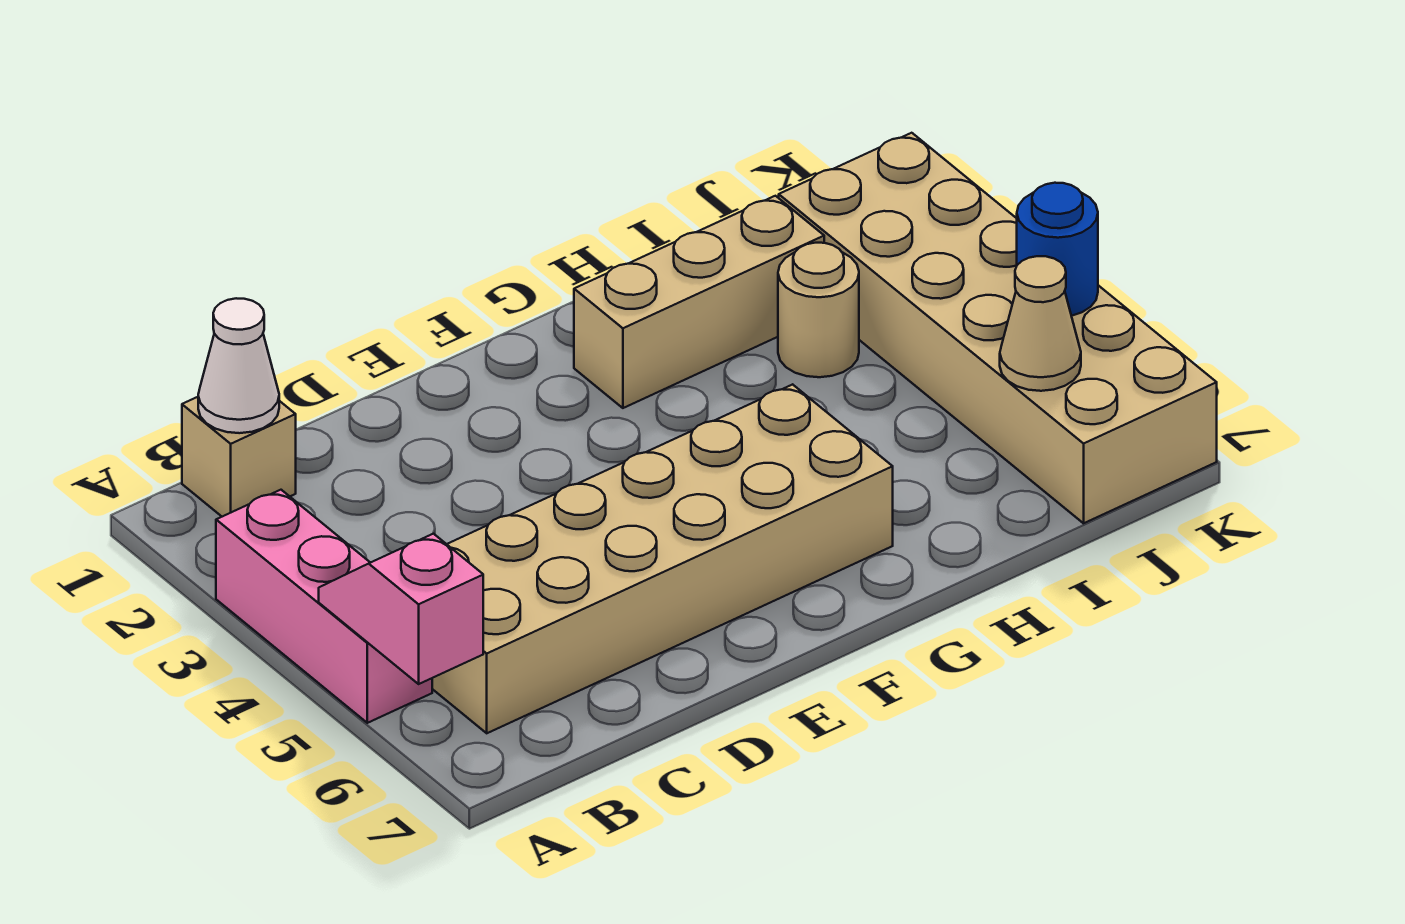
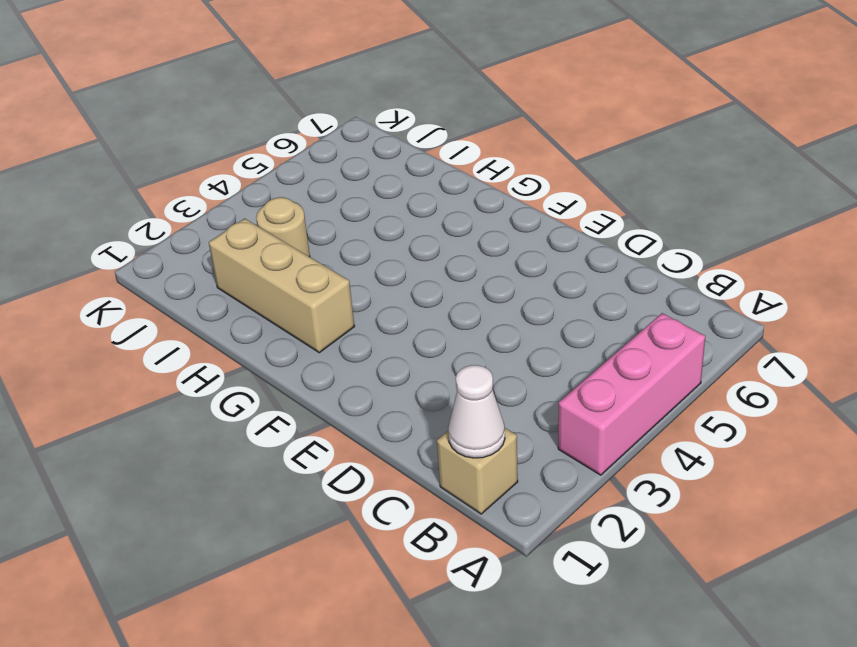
none -> tan 2x6 brick [432,384,893,733]
none -> tan 2x6 brick [779,133,1217,523]

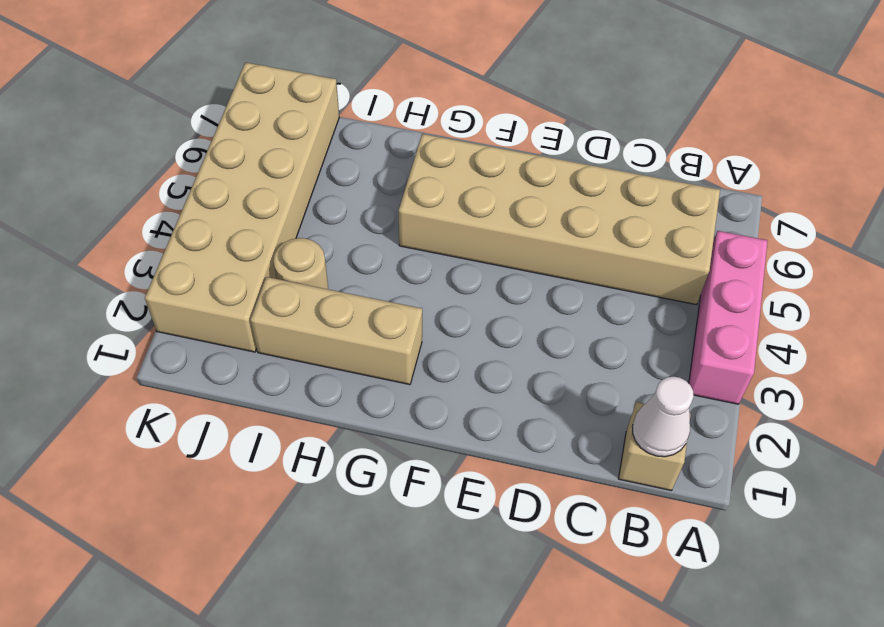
none -> pink 1x2 slope [319,534,483,684]
none -> tan 1x1 cone [1000,256,1081,391]

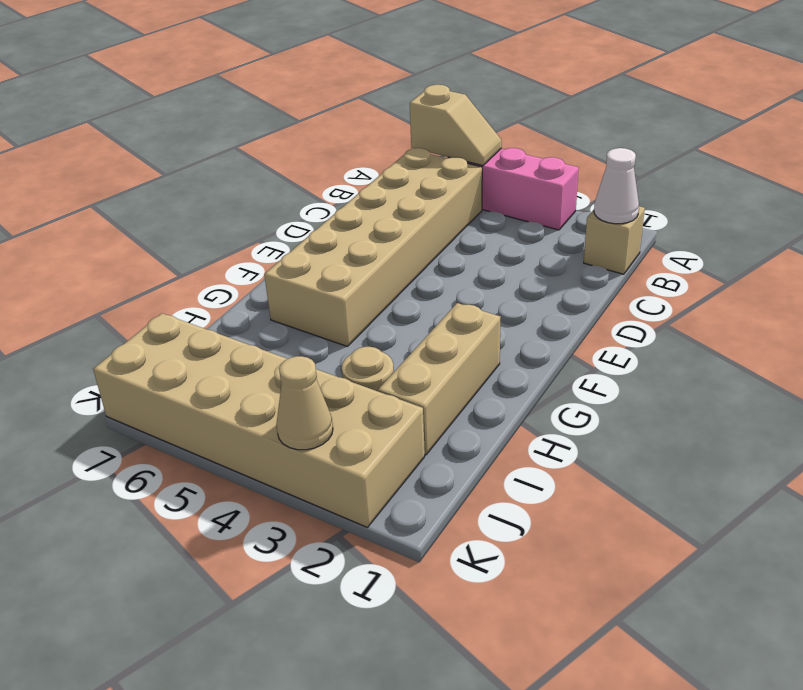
tan 1x2 slope [410,85,502,166] -> pink 1x2 slope [319,534,483,684]
tan 1x1 cone [276,356,333,450] -> tan 1x1 cone moved to [1000,256,1081,391]
none -> blue 1x1 round brick [1017,183,1098,316]

